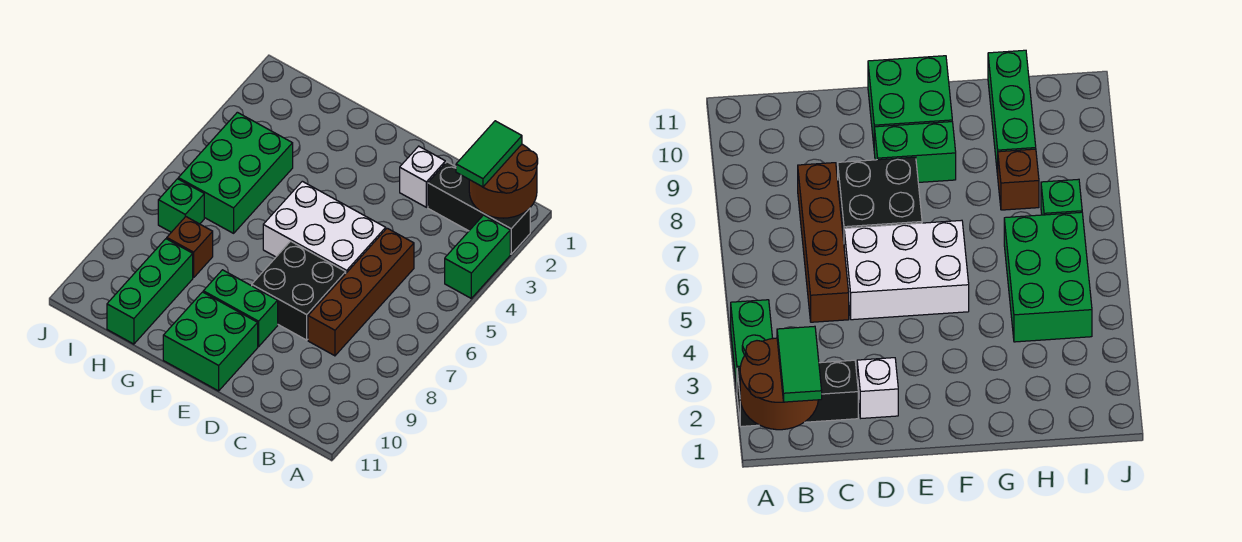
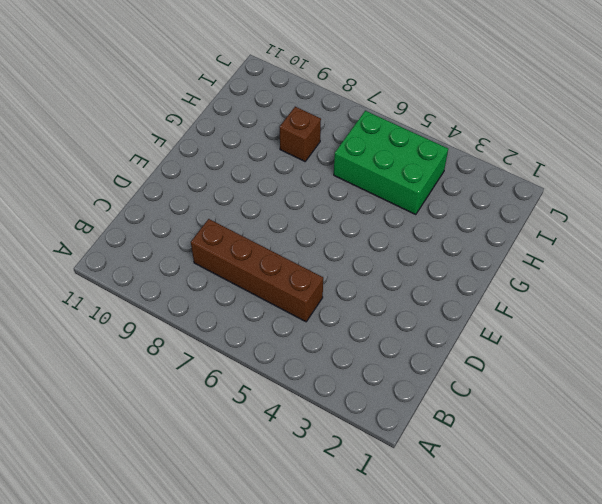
none -> black 1x3 brick [428,162,530,254]
none -> green 1x2 brick [445,215,510,298]
none -> white 1x1 brick [400,146,445,207]

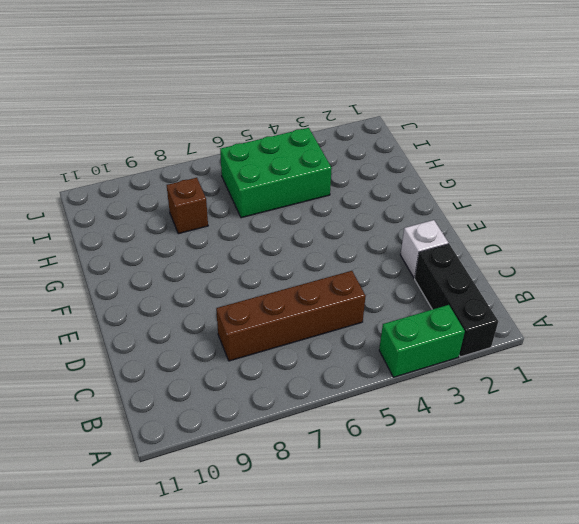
none -> white 2x3 brick [263,181,386,273]
none -> black 2x2 brick [252,241,346,340]
none -> green 1x2 brick [203,270,278,347]

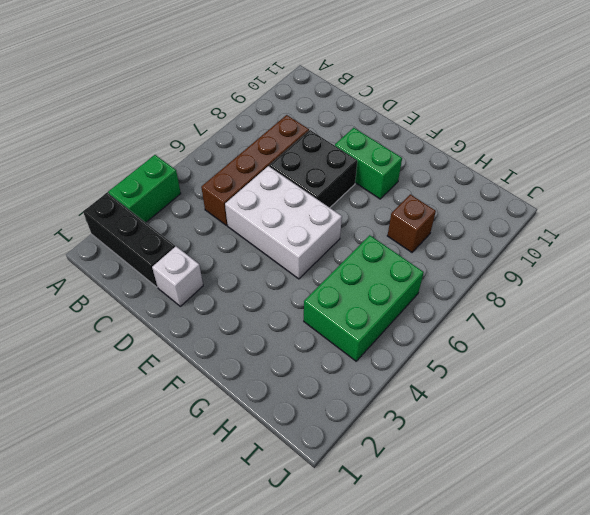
none -> green 2x2 brick [163,292,258,391]
none -> green 1x3 brick [107,239,193,344]
none -> green 1x1 brick [158,179,204,232]

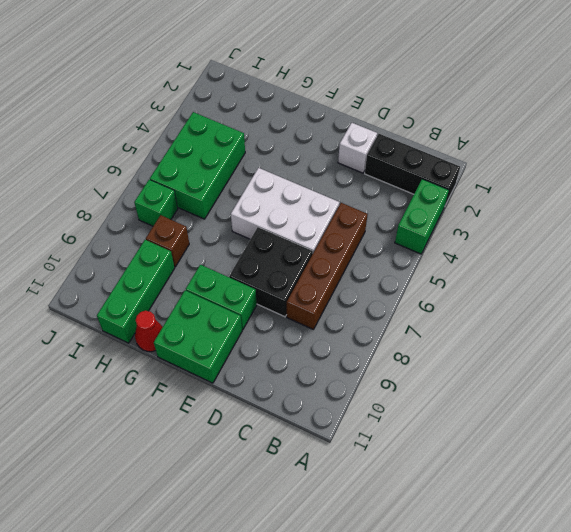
red 1x1 cone [135,311,162,352] -> none
none -> brown 2x2 round brick [469,144,538,218]
none -> green 1x2 tile [456,121,522,187]

